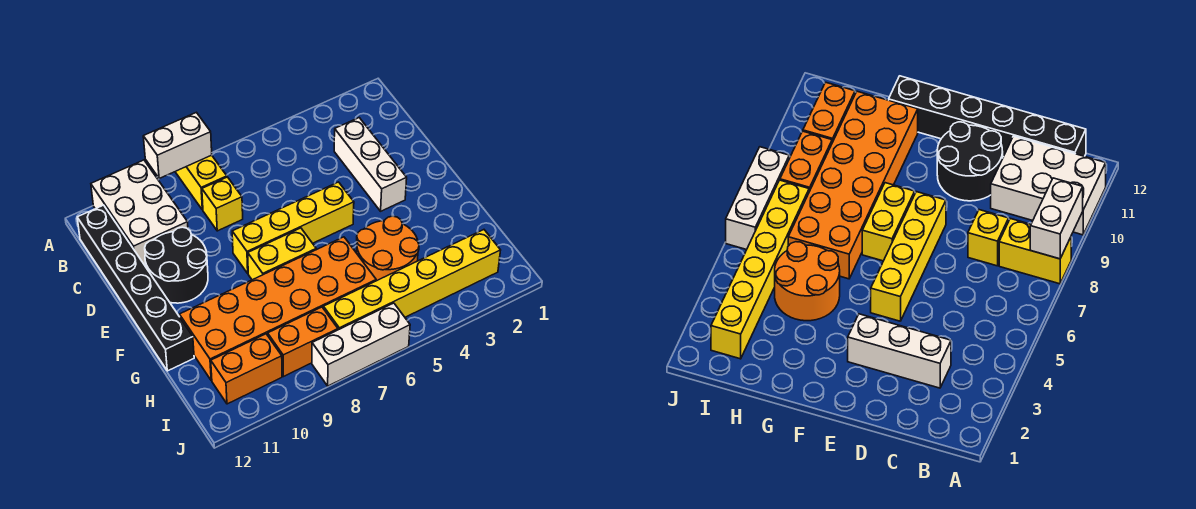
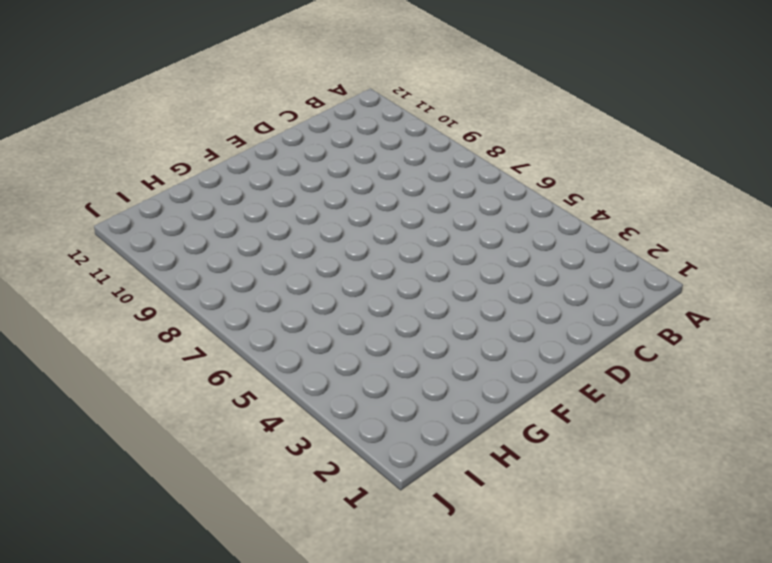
none -> yellow 1x2 brick [175,155,227,210]
none -> white 2x3 brick [91,160,188,265]
none -> black 1x6 brick [77,205,194,371]

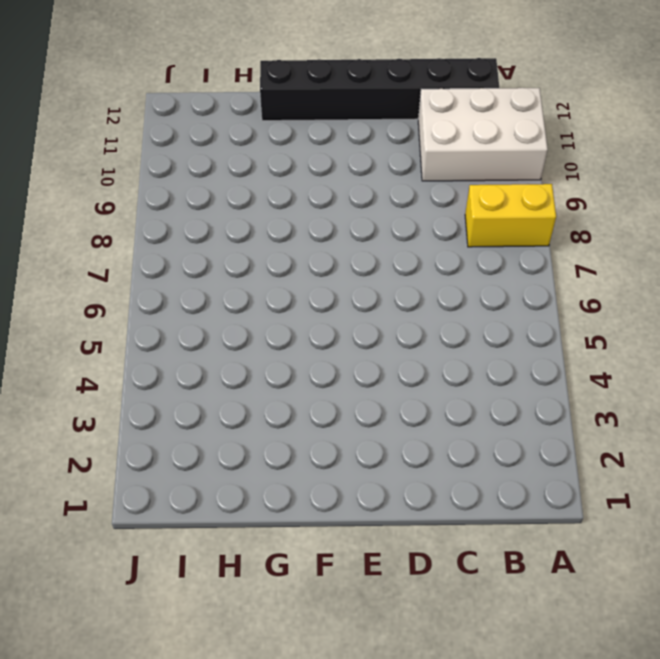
none -> white 1x3 brick [334,118,407,211]
none -> yellow 1x1 brick [202,177,243,231]
none -> black 2x2 round brick [145,227,208,303]

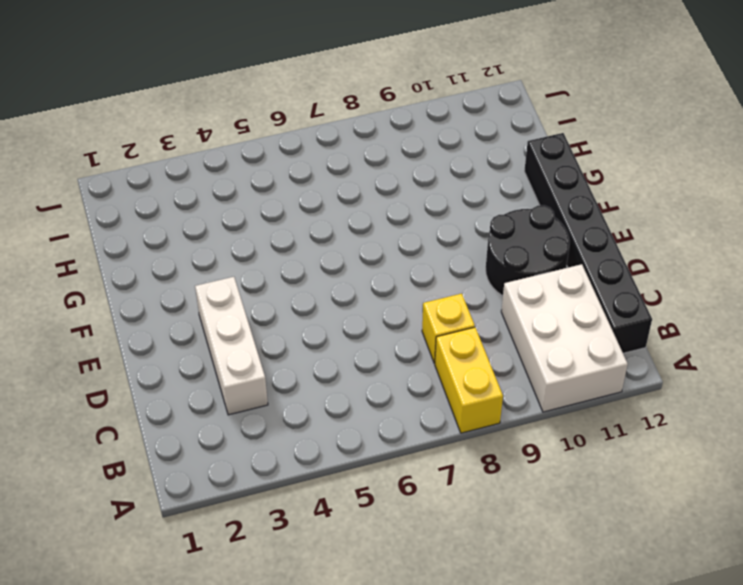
none -> yellow 1x4 brick [232,182,354,273]
none -> yellow 1x2 brick [248,228,316,280]
none -> orange 2x2 round brick [357,216,419,281]

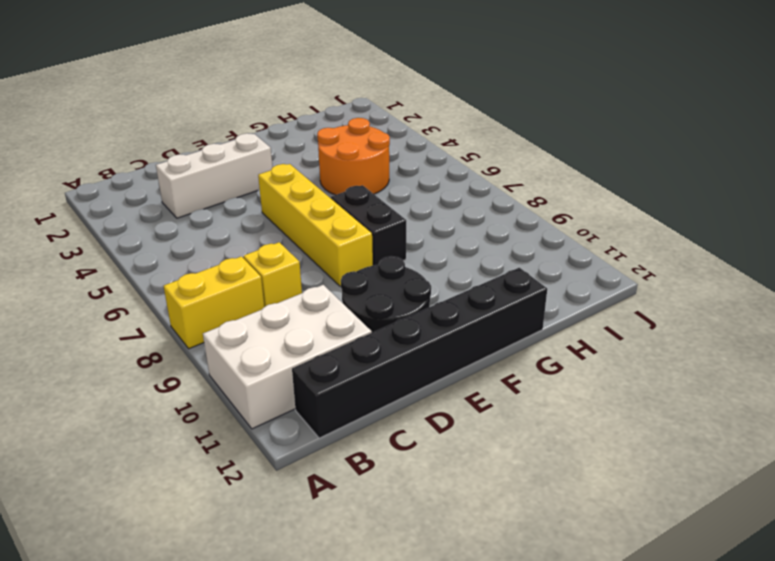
black 1x2 brick [331,185,406,266] -> yellow 1x2 brick [248,228,316,280]
none -> orange 2x6 brick [179,237,376,380]
none -> yellow 1x6 brick [323,230,501,330]
none -> orange 1x2 brick [268,307,338,377]

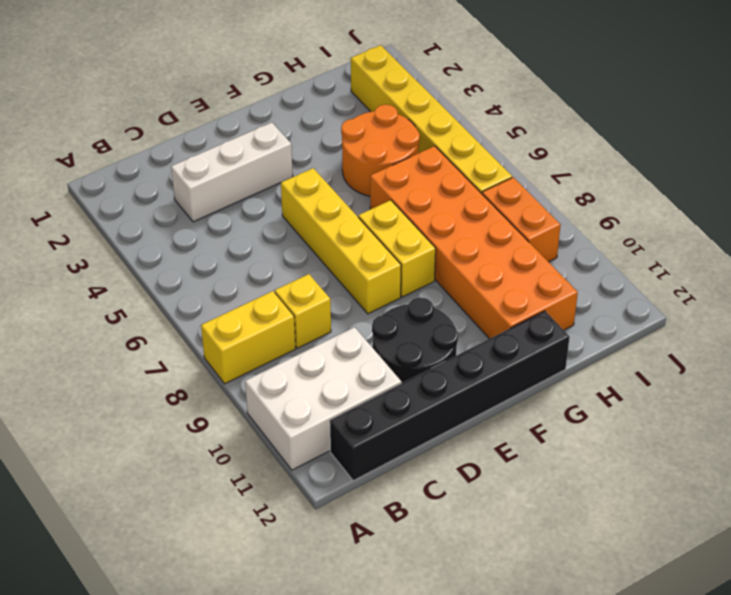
none -> orange 1x2 brick [211,334,282,404]
none -> white 1x3 brick [312,303,410,386]
none -> white 1x2 brick [143,112,212,179]

